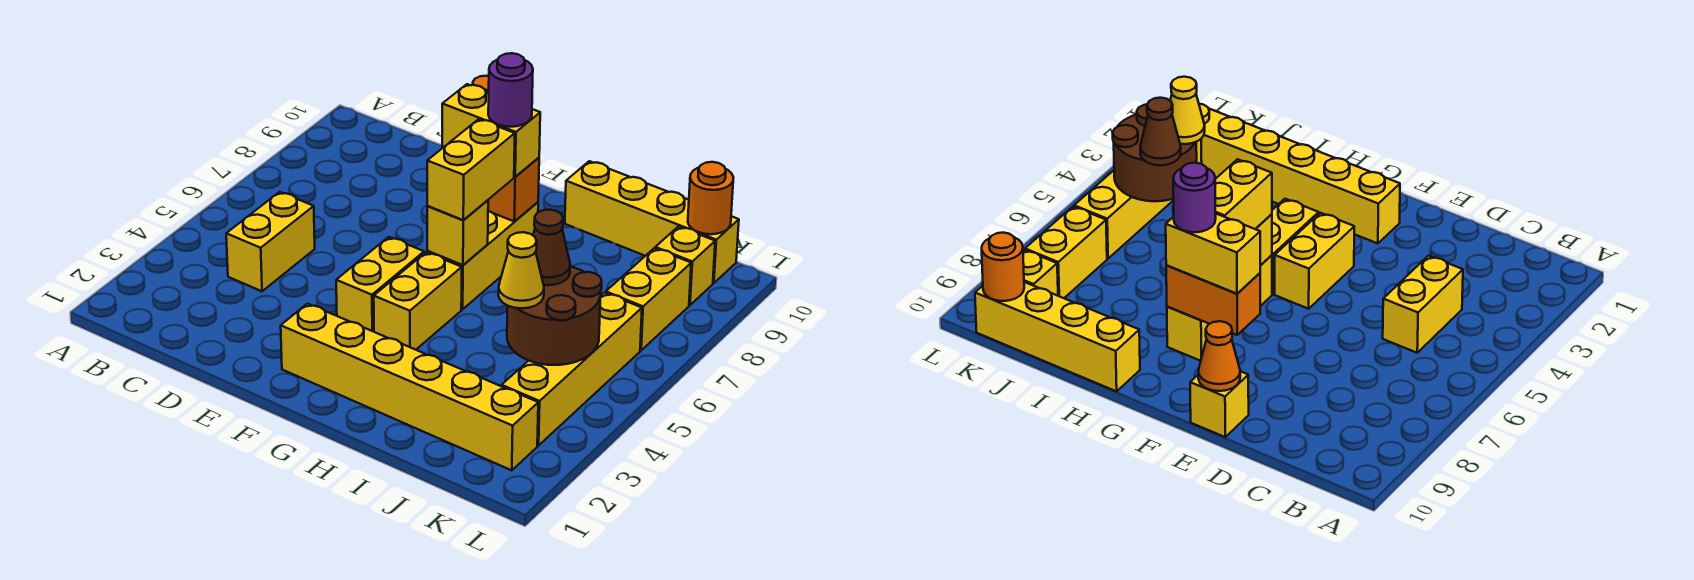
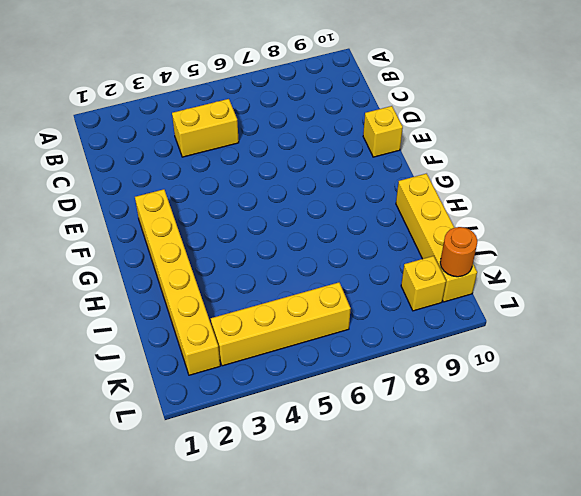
none -> yellow 1x2 brick [336,237,424,332]
none -> yellow 1x2 brick [374,252,462,350]
none -> yellow 1x3 brick [427,202,538,309]

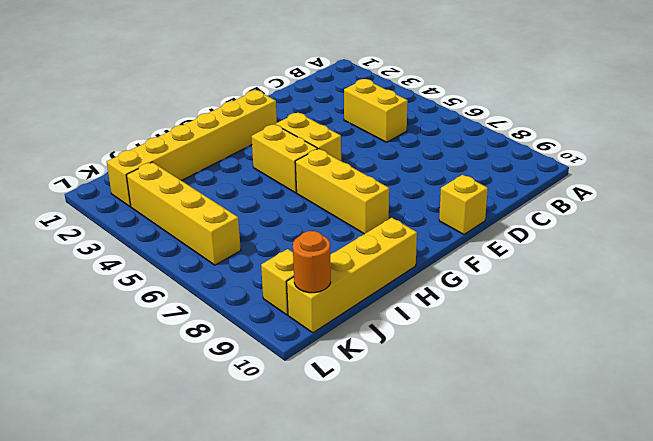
none -> yellow 1x2 brick [606,248,691,350]
none -> orange 1x1 cone [1198,321,1240,391]
none -> orange 1x2 brick [488,158,539,221]

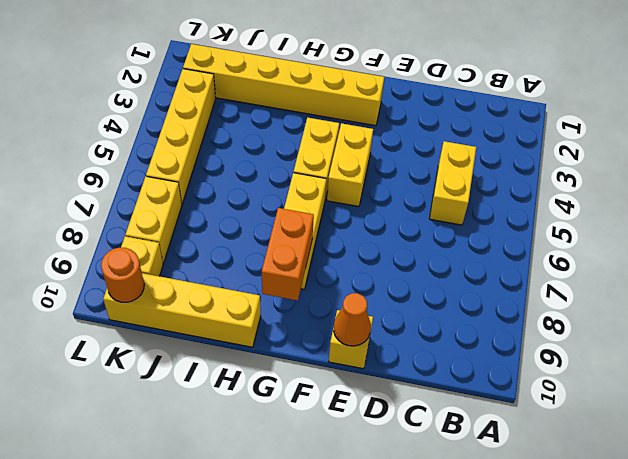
orange 1x2 brick [262,208,314,301] -> orange 1x2 brick turned to [488,158,539,221]
none -> yellow 1x1 brick [427,200,488,265]
none -> brown 2x2 round brick [507,267,602,365]
none -> yellow 1x2 brick [442,84,540,177]

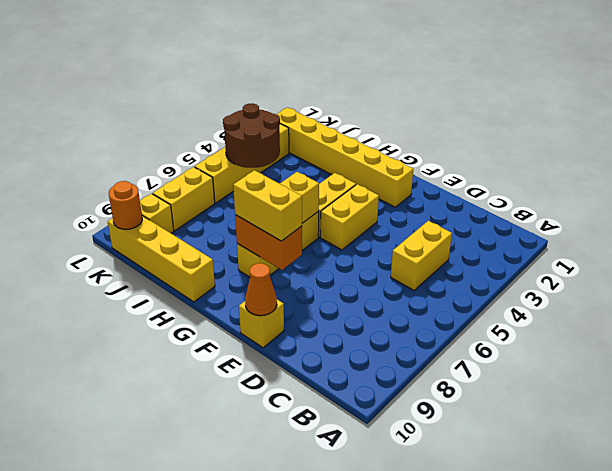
none -> yellow 1x2 brick [427,119,515,220]
none -> yellow 1x1 cone [498,232,544,308]
none -> brown 1x1 cone [533,210,570,285]

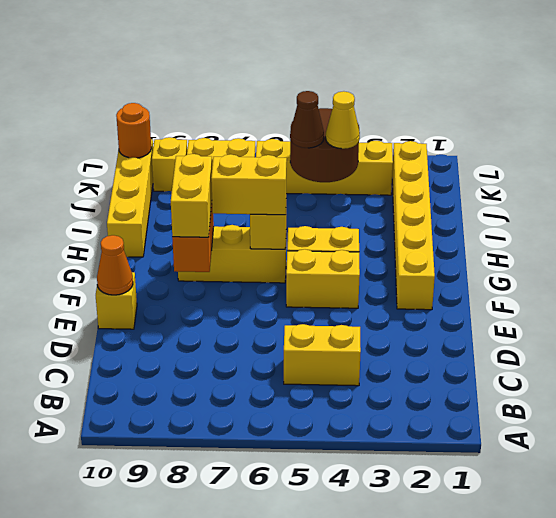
none -> purple 1x1 round brick [488,53,533,127]

